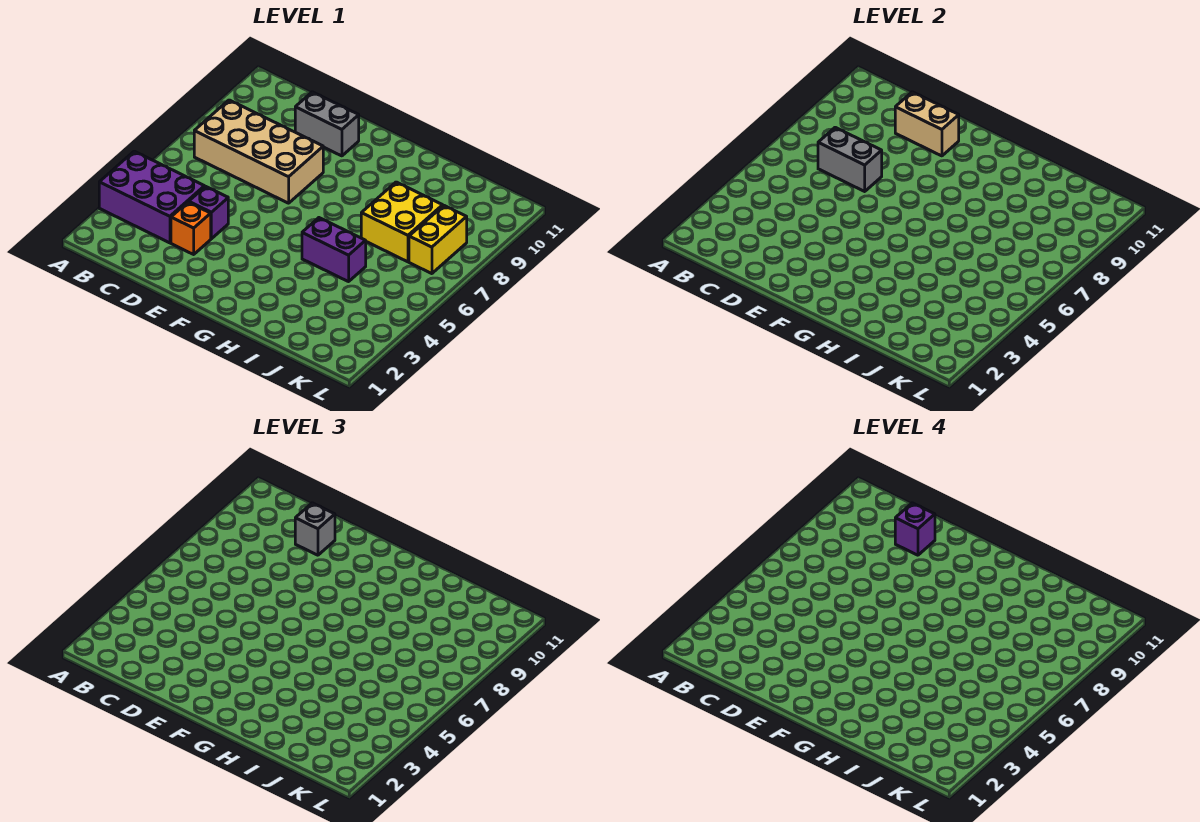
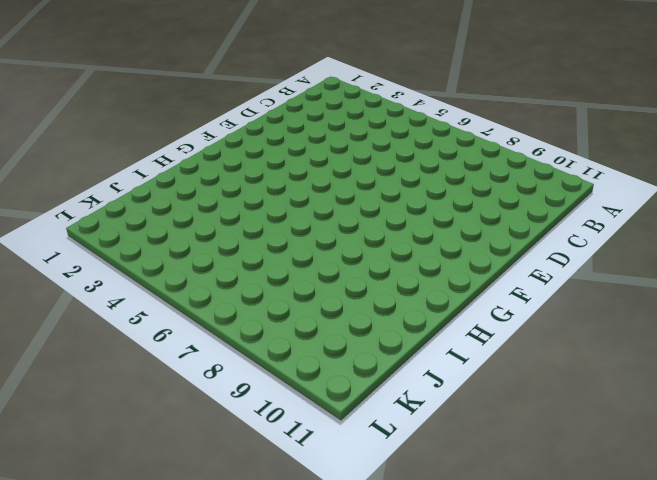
none -> purple 2x3 brick [99,151,205,243]
none -> tan 2x4 brick [194,100,323,203]
none -> orange 1x1 brick [171,202,211,254]

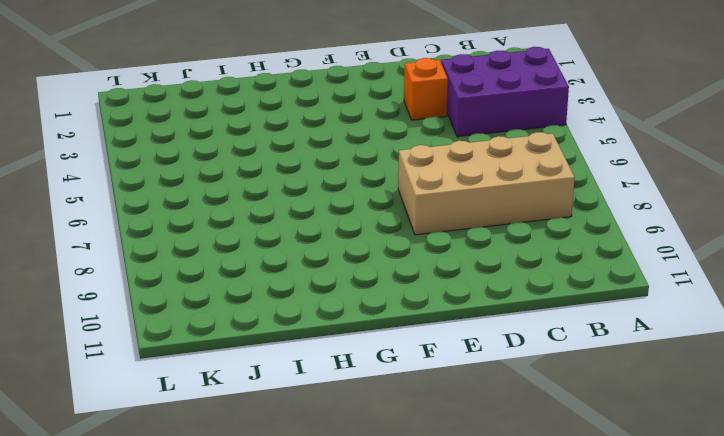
none -> purple 1x1 brick [189,186,228,239]
none -> grey 1x2 brick [295,92,359,156]
none -> purple 1x2 brick [302,218,366,282]

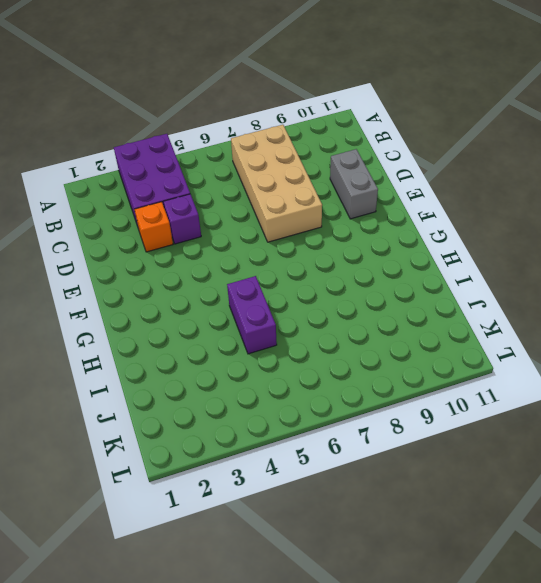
none -> yellow 2x2 brick [361,182,443,262]
none -> yellow 1x2 brick [409,206,467,274]
none -> grey 1x2 brick [818,127,882,191]

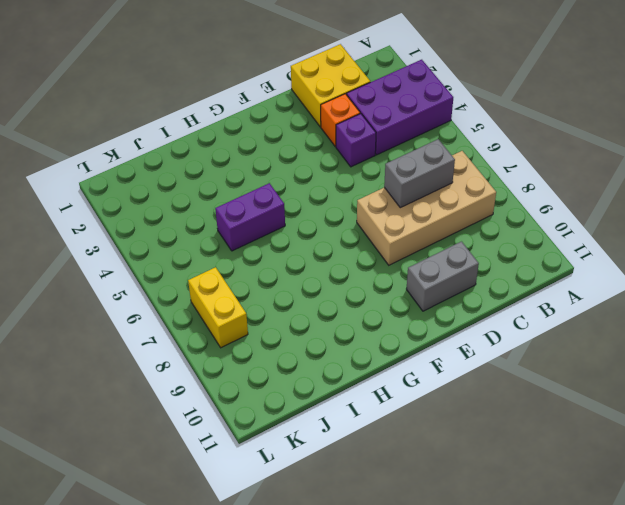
yellow 2x2 brick [291,44,370,127] -> yellow 2x2 brick moved to [361,182,443,262]
none -> tan 1x2 brick [895,92,959,156]
none -> grey 1x1 brick [295,503,335,555]
none -> purple 1x1 brick [895,503,935,555]

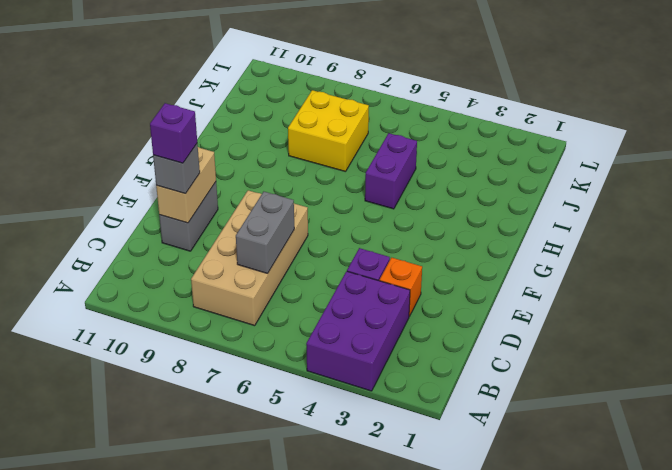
none -> yellow 1x2 brick [409,206,467,274]

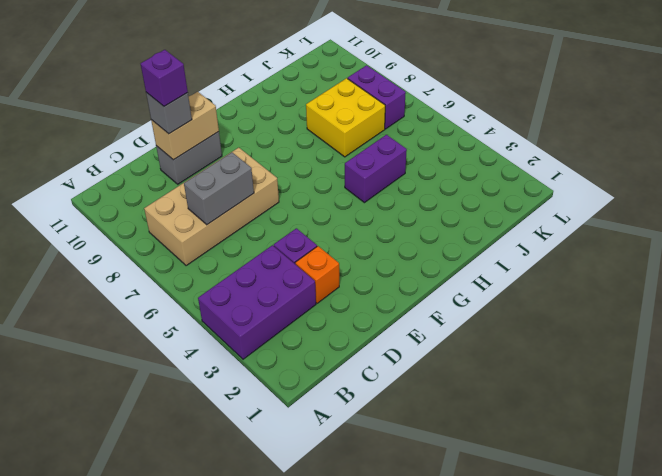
purple 1x2 brick [348,65,406,129] -> yellow 1x2 brick [409,206,467,274]

